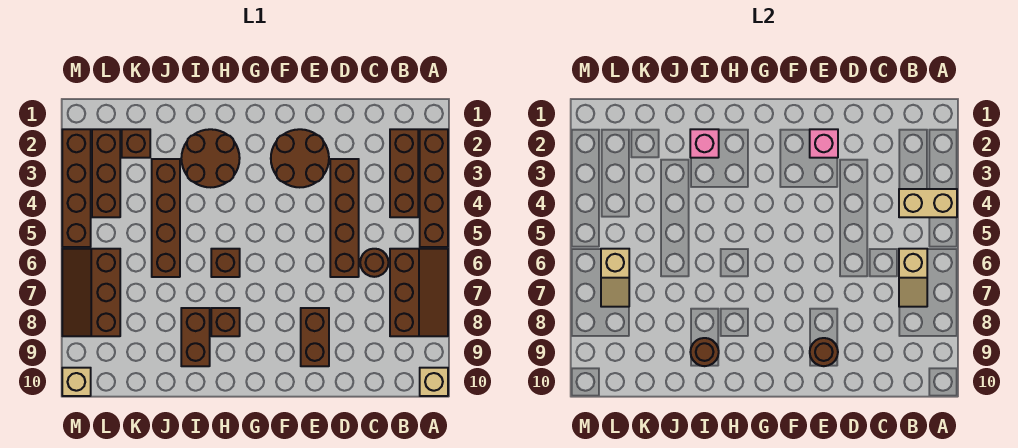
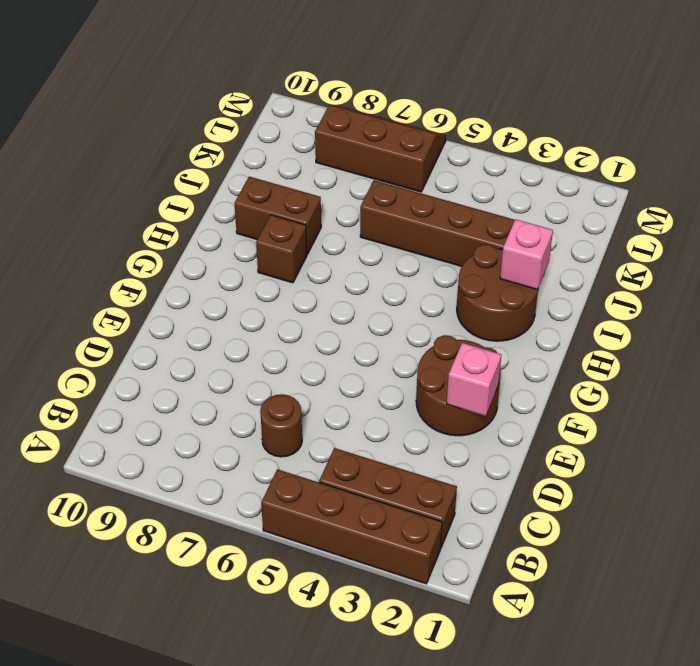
none -> brown 2x3 slope [390,249,448,336]
none -> tan 1x1 brick [420,368,448,396]
none -> brown 1x4 brick [330,159,359,277]

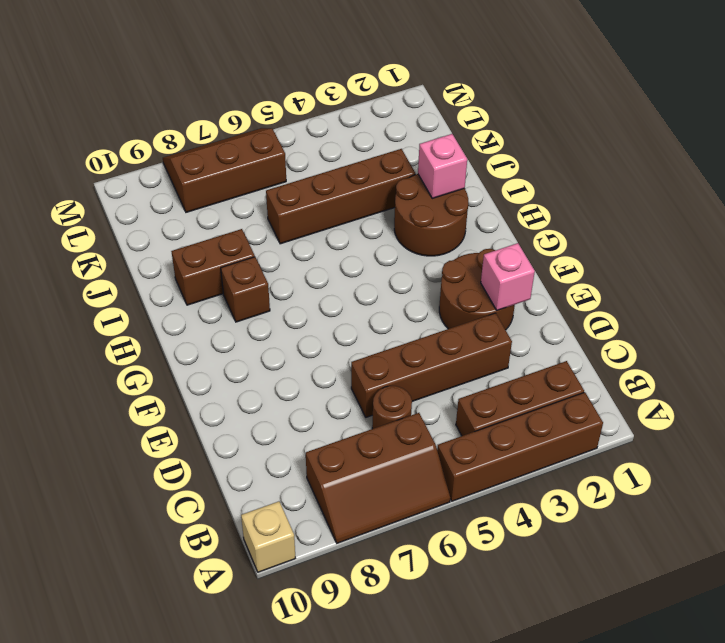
none -> brown 1x2 brick [301,308,329,366]
none -> brown 1x1 brick [211,249,240,277]
none -> brown 1x1 brick [122,129,150,158]

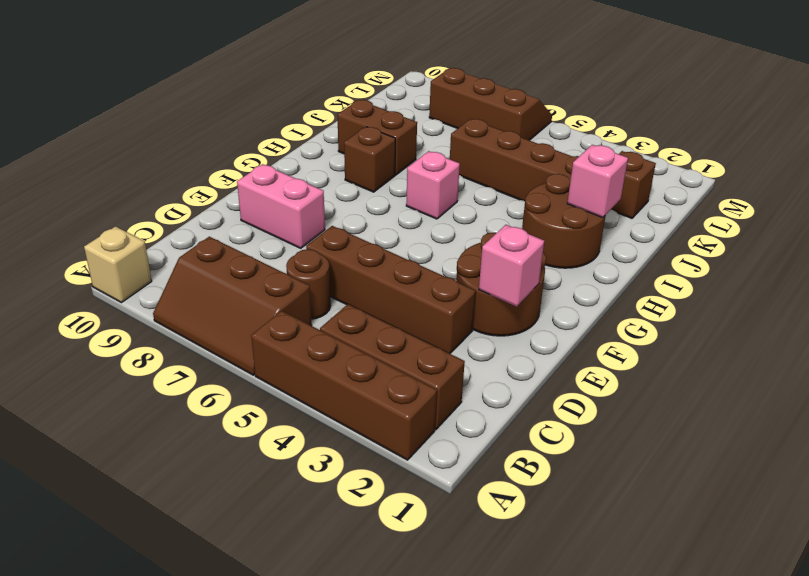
pink 1x2 brick [237,164,325,248] -> brown 1x2 brick [301,308,329,366]
pink 1x1 brick [406,151,460,219] -> brown 1x1 brick [211,249,240,277]
none -> brown 1x3 brick [92,129,120,217]
none -> brown 1x4 brick [62,129,91,247]
none -> tan 1x1 brick [62,368,91,396]

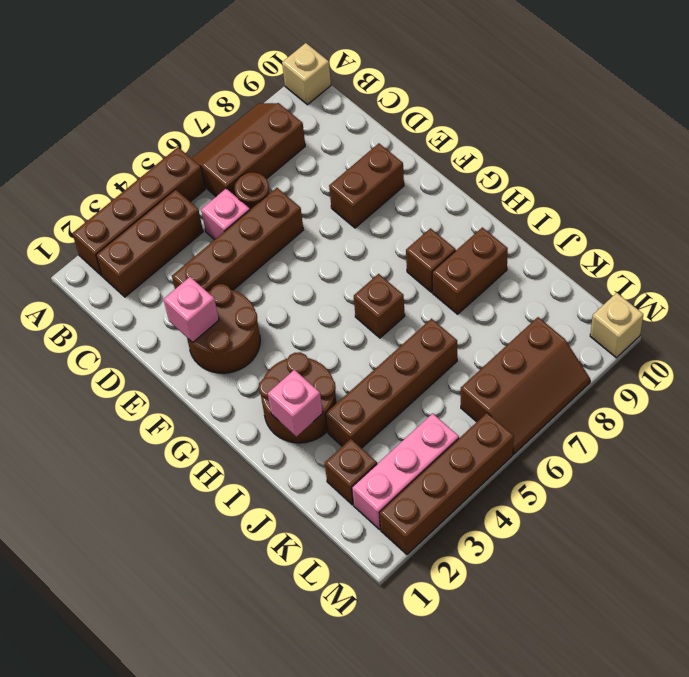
pink 1x1 brick [201,189,250,240] -> none
pink 1x3 brick [352,413,459,529] -> brown 1x3 brick [92,129,120,217]
none -> tan 1x2 brick [899,189,957,217]
none -> tan 1x2 slope [899,249,927,307]
none -> brown 1x1 round brick [810,338,838,366]

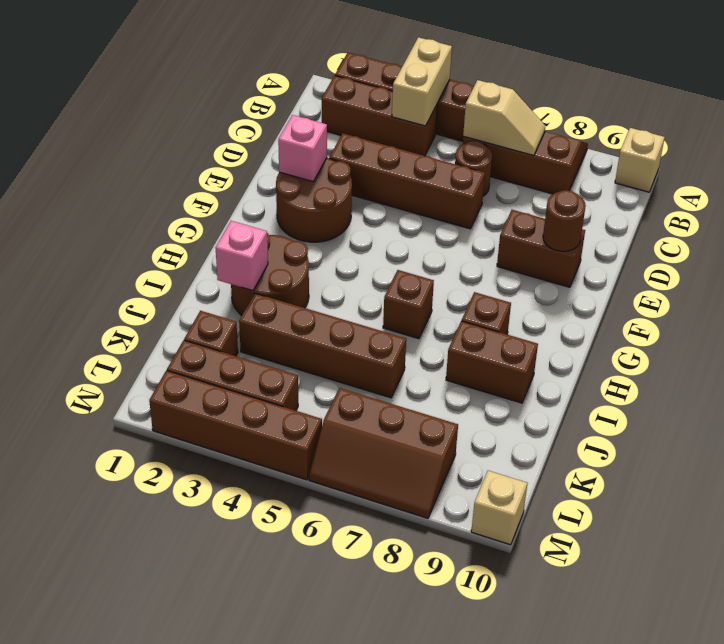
none -> brown 1x1 round brick [690,338,719,366]
none -> tan 1x2 slope [601,249,629,307]

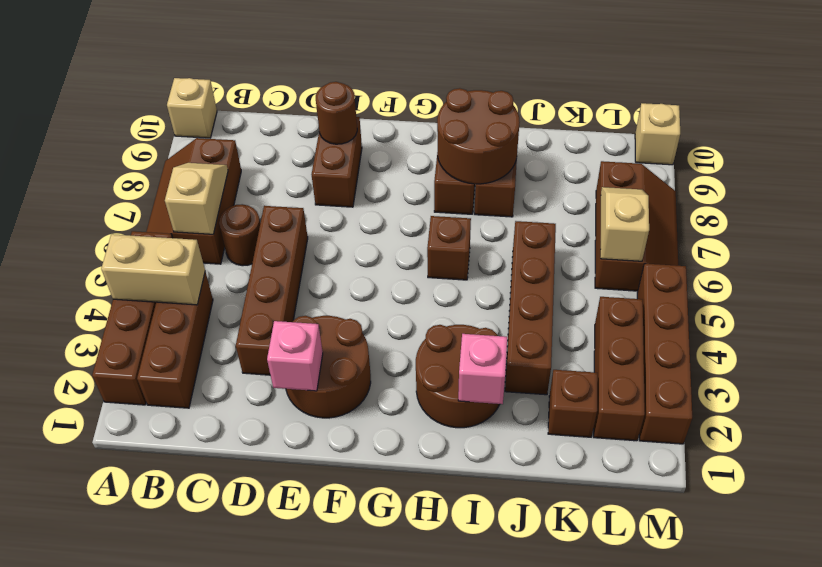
brown 2x2 round brick [437,88,520,184] -> brown 1x1 round brick [690,338,719,366]

